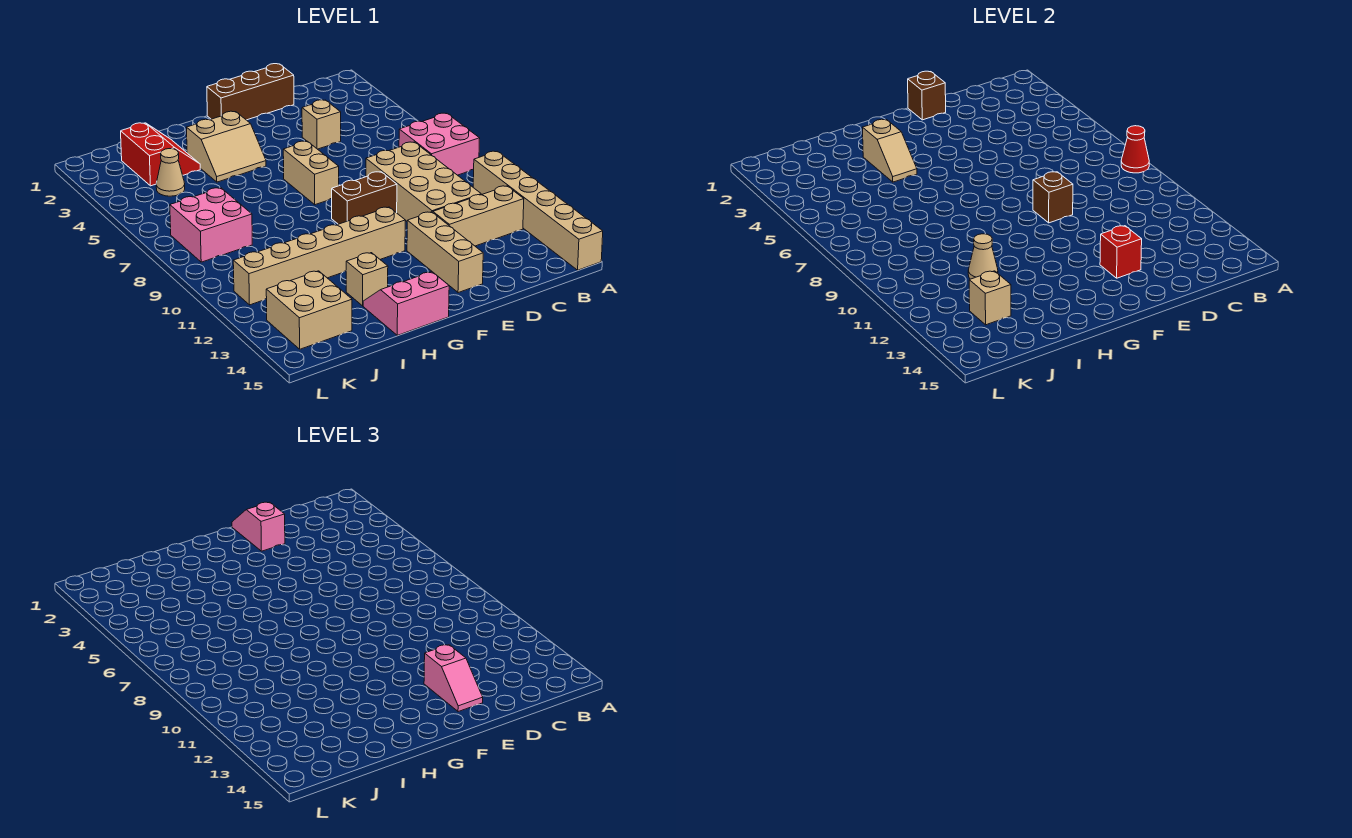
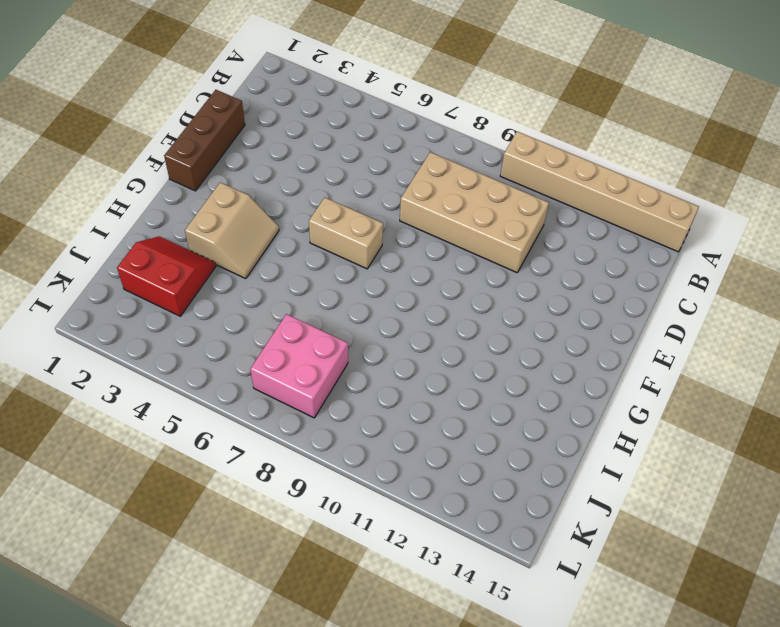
none -> pink 2x2 brick [399,113,480,175]
none -> tan 1x3 brick [433,186,524,246]
none -> tan 1x1 brick [302,100,341,149]

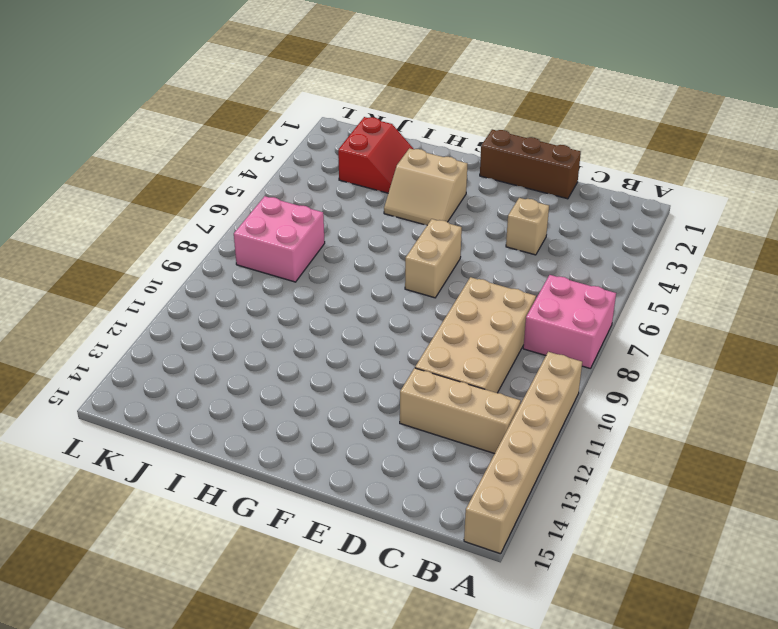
none -> brown 1x2 brick [332,172,397,224]
none -> tan 1x3 brick [407,212,483,293]
none -> tan 1x6 brick [233,207,405,305]

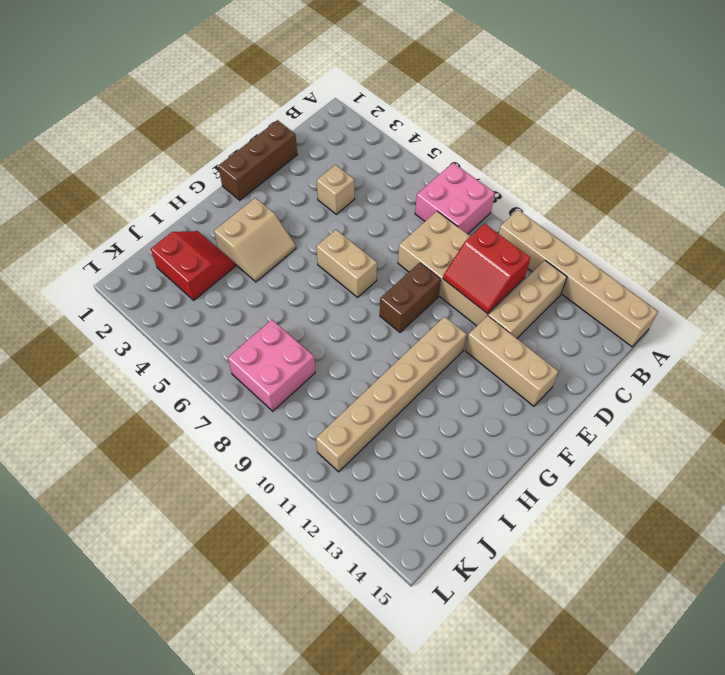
red 2x2 slope [443,224,530,313] -> none
none -> pink 2x2 slope [363,272,449,335]
none -> tan 1x1 brick [346,253,388,306]
none -> tan 1x1 cone [156,149,185,196]

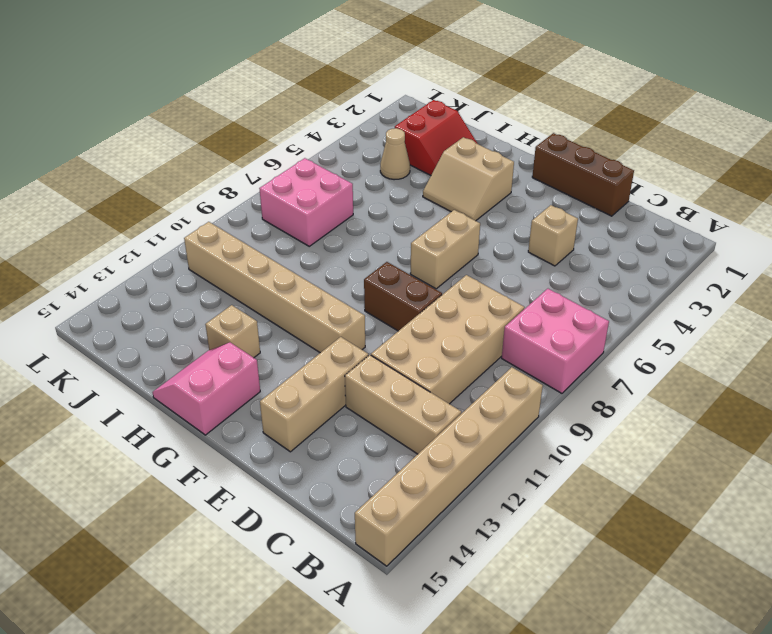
pink 2x2 slope [152,342,260,435] -> pink 2x2 slope turned to [363,272,449,335]
none -> tan 2x2 brick [266,271,352,349]
none -> red 1x1 cone [1121,126,1149,173]
none -> brown 1x1 brick [908,71,946,120]

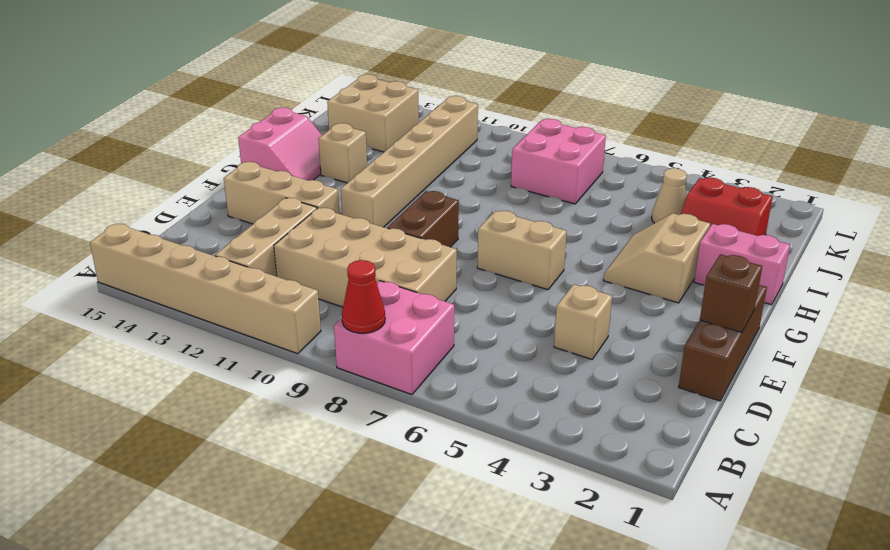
pink 1x2 brick [694,224,790,305] -> none
none -> brown 1x1 brick [1033,172,1073,223]
none -> red 1x1 brick [1100,226,1142,278]
none -> tan 1x2 slope [863,119,917,182]

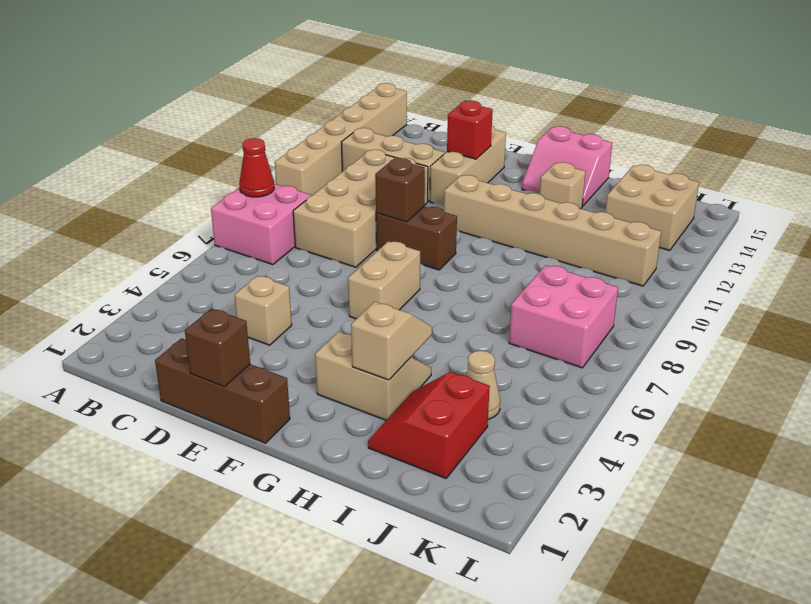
none -> tan 1x1 cone [968,234,998,279]
none -> tan 1x1 brick [969,271,1011,325]
none -> pink 1x2 slope [232,502,285,551]

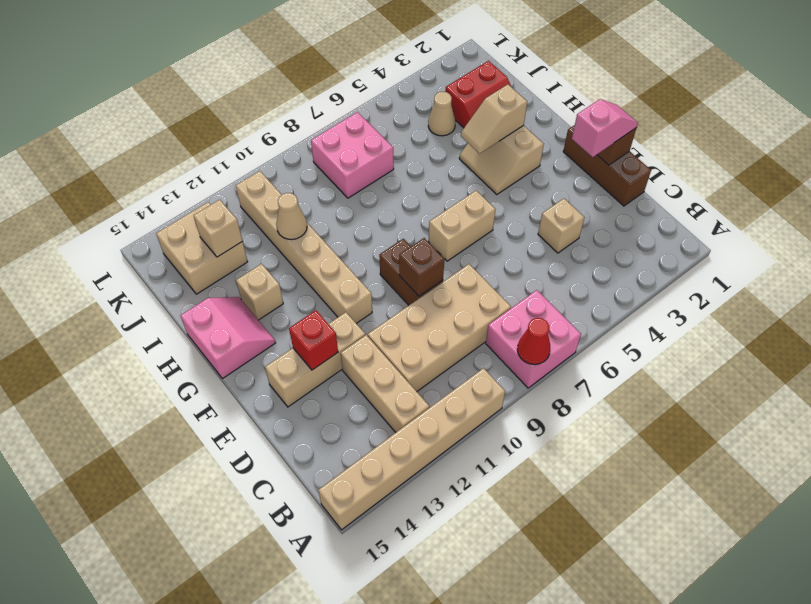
none -> pink 1x2 slope [424,645,483,712]

